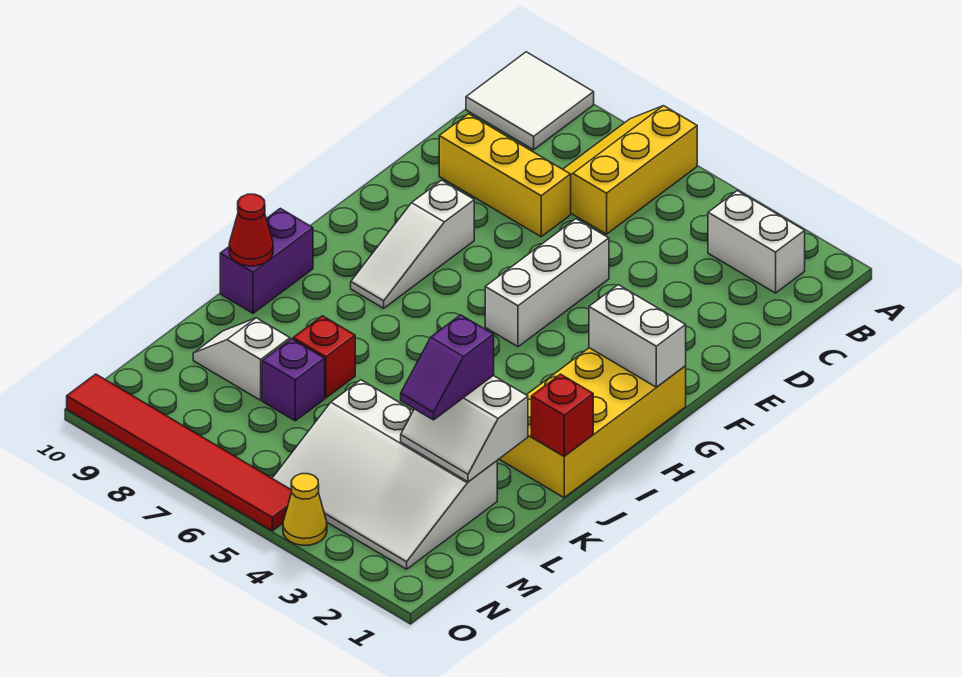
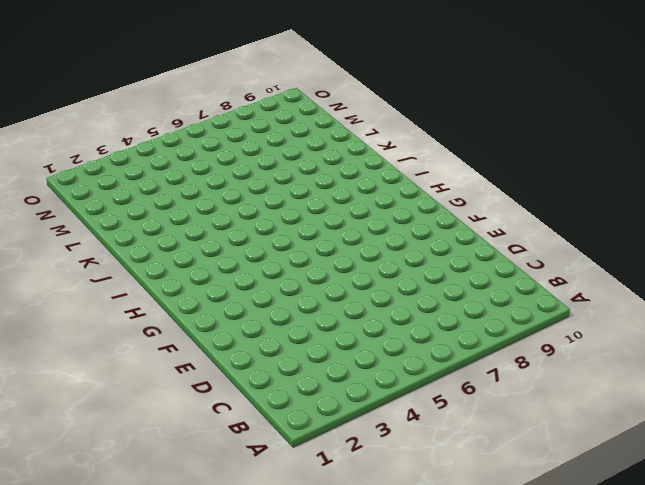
none -> yellow 2x3 slope [563,106,697,234]
none -> white 2x2 tile [466,52,594,150]
none -> white 1x2 brick [708,191,805,293]

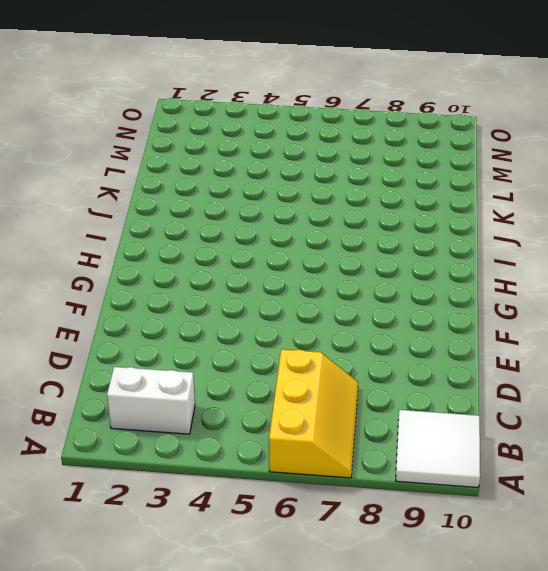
none -> yellow 1x3 brick [439,114,571,237]
none -> white 1x3 brick [485,219,609,347]
none -> white 1x3 slope [351,180,474,308]

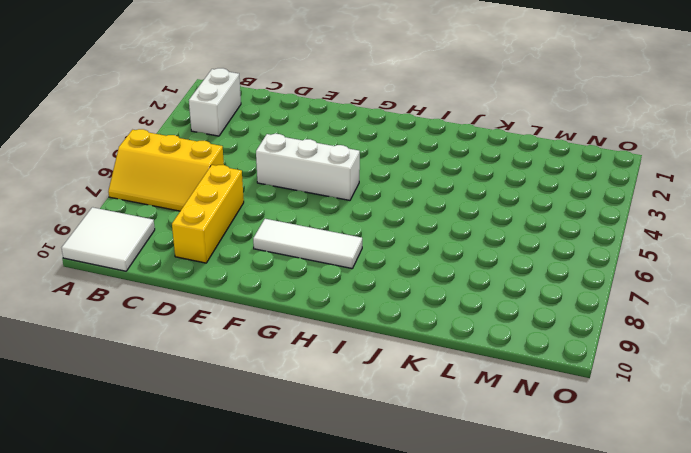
white 1x3 tile [253,219,362,269] -> white 1x3 slope [351,180,474,308]
none -> yellow 2x4 brick [499,348,686,498]
none -> purple 1x2 brick [220,208,313,313]
none -> red 1x1 brick [293,316,355,398]

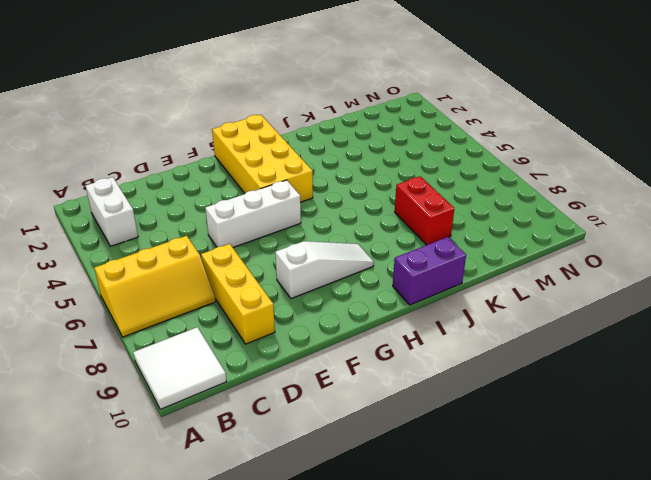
yellow 2x4 brick [212,115,313,202] -> yellow 2x4 brick turned to [499,348,686,498]
red 1x2 brick [395,176,454,245] -> red 1x1 brick [293,316,355,398]
none -> white 3x4 slope [272,380,497,569]
none -> purple 1x1 brick [262,339,325,421]
none -> white 1x2 slope [193,318,290,400]

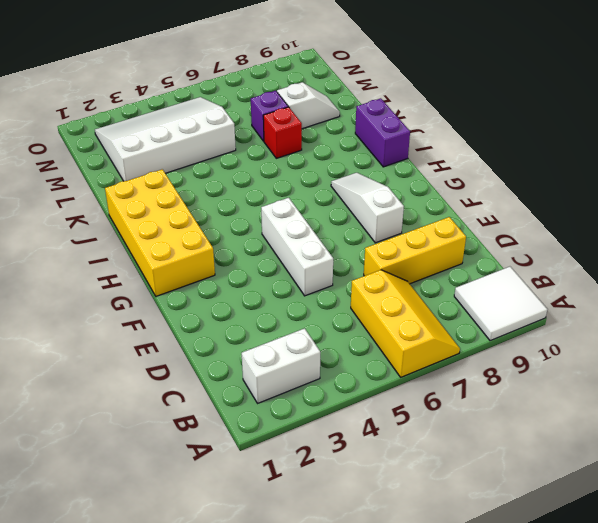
none -> yellow 1x1 cone [283,474,327,545]
none -> red 1x6 tile [67,374,292,531]
none -> white 1x2 brick [589,285,686,387]

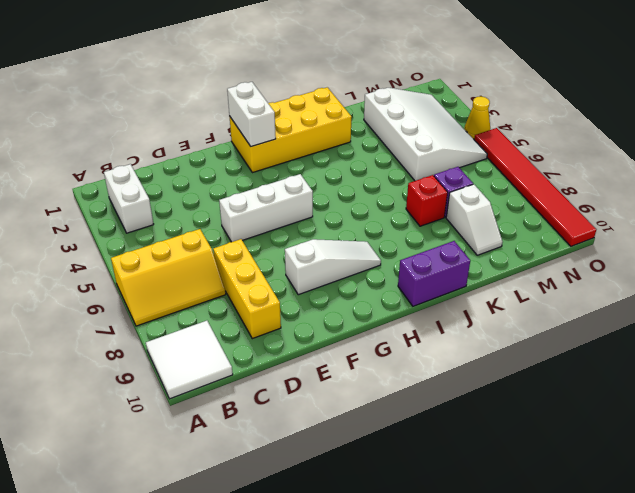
none -> red 1x1 brick [531,374,593,456]
none -> red 1x1 cone [229,194,273,266]
none -> white 2x2 slope [401,376,528,482]

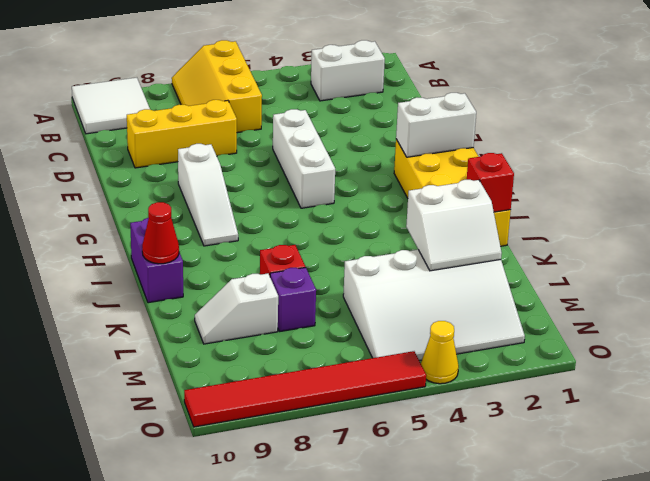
none -> purple 1x2 slope [401,315,494,420]

